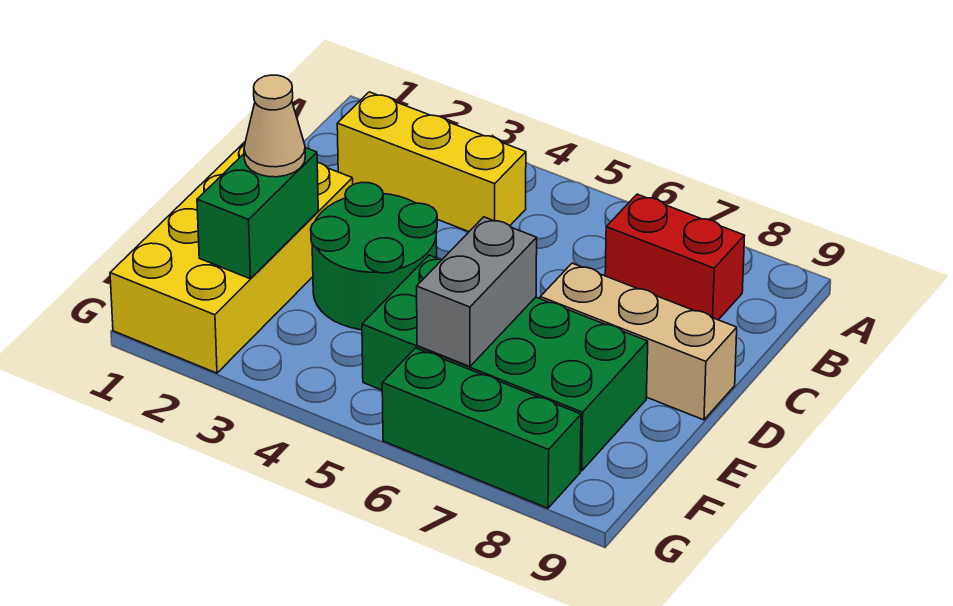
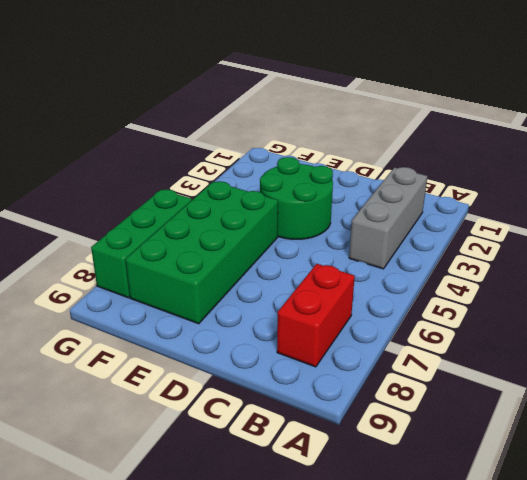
grey 1x3 brick [349,167,427,269] -> yellow 1x3 brick [337,92,526,232]
none -> yellow 2x4 brick [110,142,353,373]
none -> tan 1x3 brick [540,263,737,420]

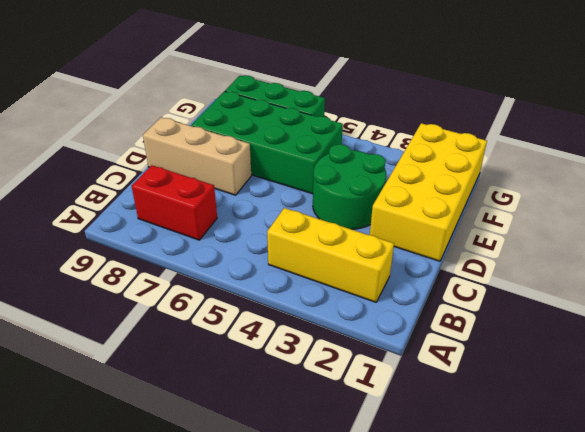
none -> green 1x2 brick [197,148,318,279]
none -> grey 1x2 brick [417,217,537,367]

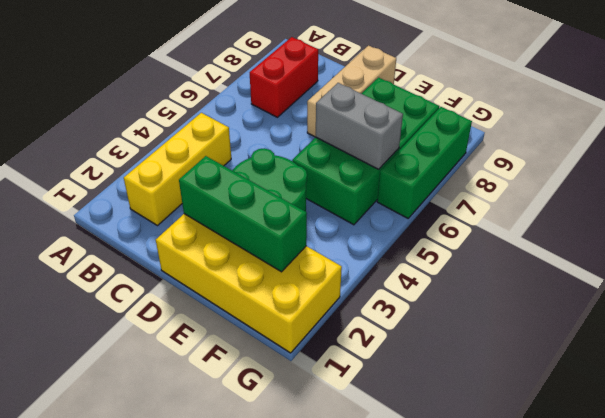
green 1x3 brick [179,156,307,272] -> green 1x2 brick [197,148,318,279]
none -> tan 1x1 cone [244,75,305,177]

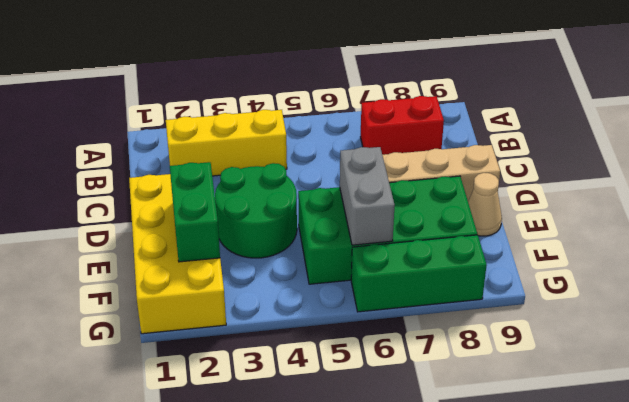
tan 1x1 cone [468,173,502,236] -> tan 1x1 cone moved to [244,75,305,177]

